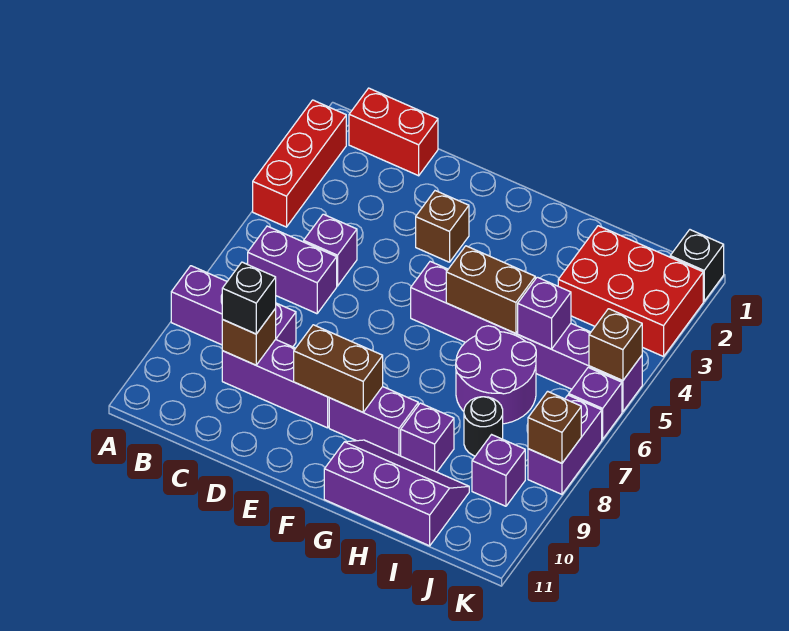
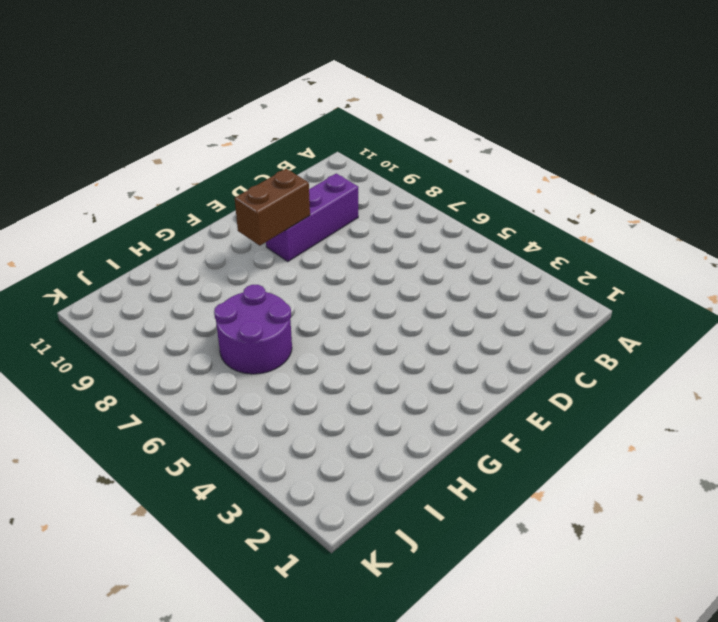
none -> red 1x3 brick [253,100,346,227]
none -> purple 1x3 brick [171,266,296,347]
none -> red 1x2 brick [349,88,438,176]

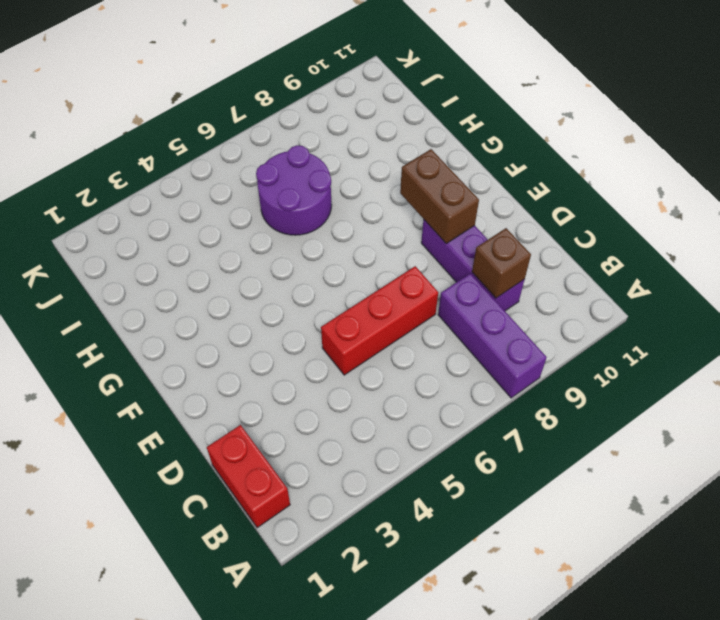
red 1x3 brick [321,266,438,375] -> red 1x3 brick moved to [253,100,346,227]
none -> purple 1x2 brick [248,226,337,314]
none -> purple 1x1 brick [304,214,357,286]
none -> brown 1x1 brick [416,191,469,262]

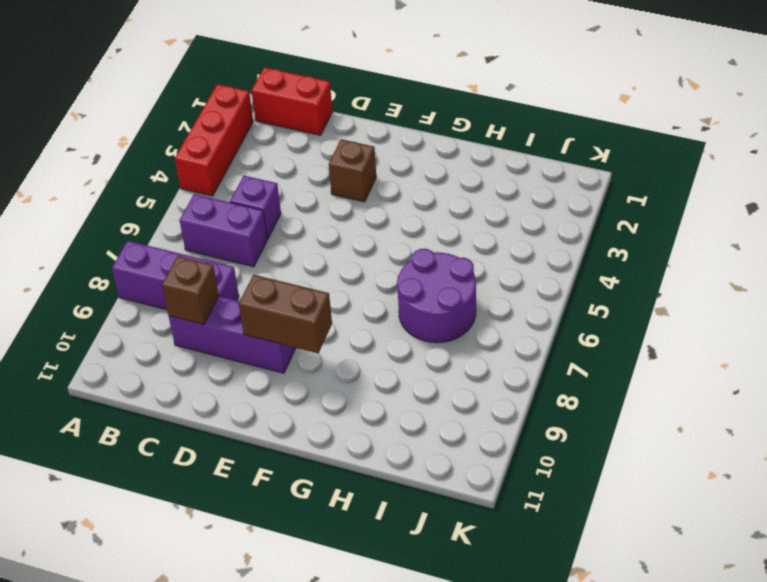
none -> purple 1x6 brick [411,261,642,412]
none -> purple 1x2 brick [329,387,418,456]
none -> purple 2x3 slope [324,440,469,546]

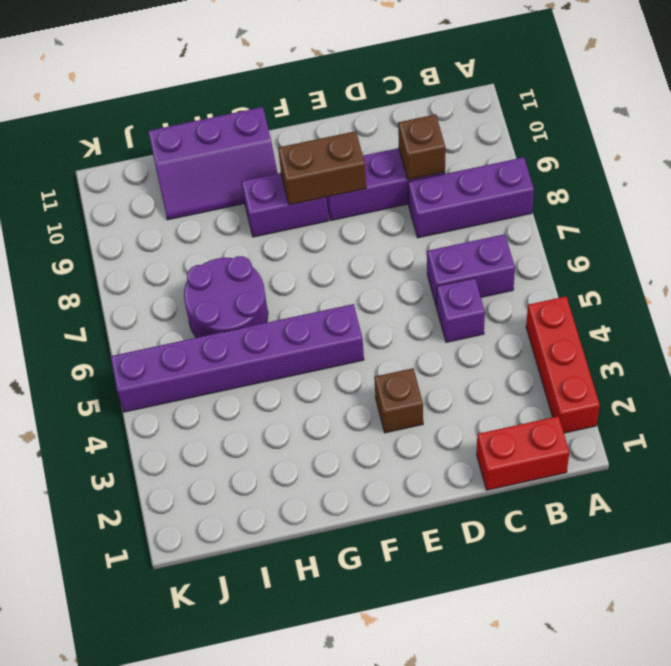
none -> purple 1x1 brick [401,403,454,472]
none -> red 2x3 brick [558,226,703,357]
none -> black 1x1 round brick [464,397,503,456]

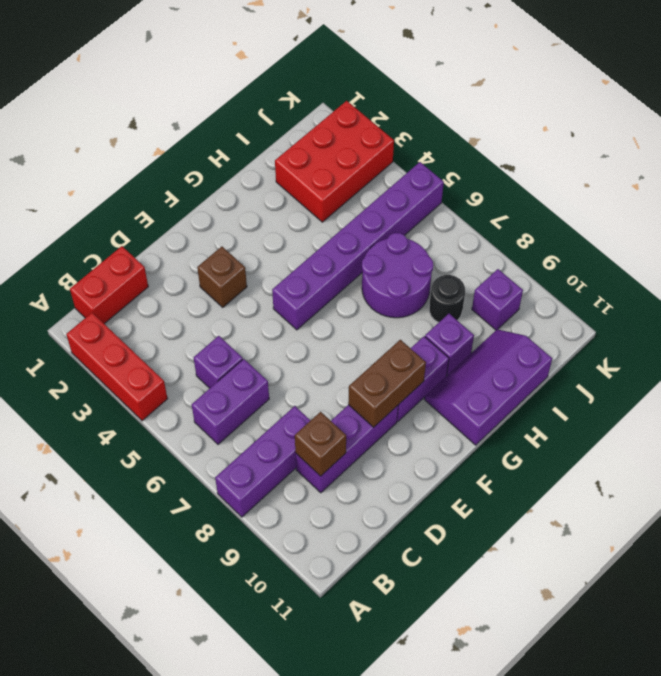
none -> black 1x1 brick [670,230,724,301]
none -> purple 1x1 brick [569,368,622,439]
none -> purple 1x2 brick [528,395,602,494]

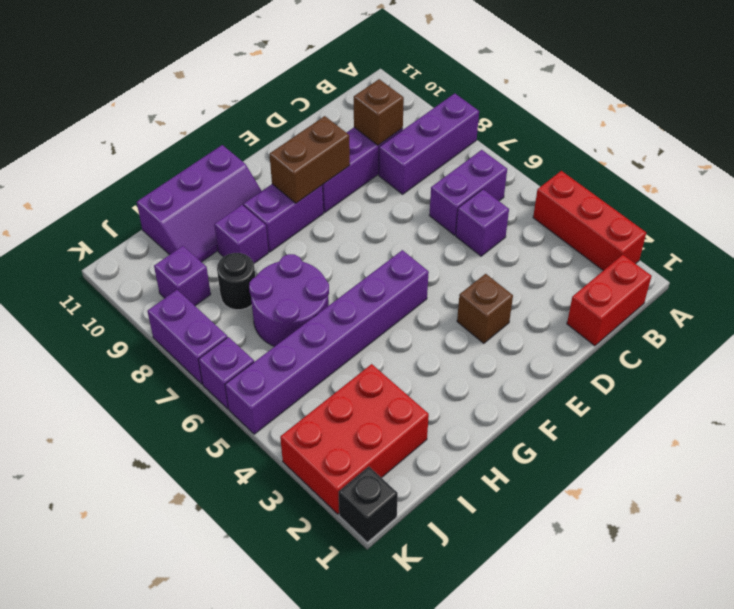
none -> brown 1x2 brick [446,246,535,333]
none -> purple 1x1 brick [518,277,571,349]
none -> brown 1x1 brick [589,309,642,381]

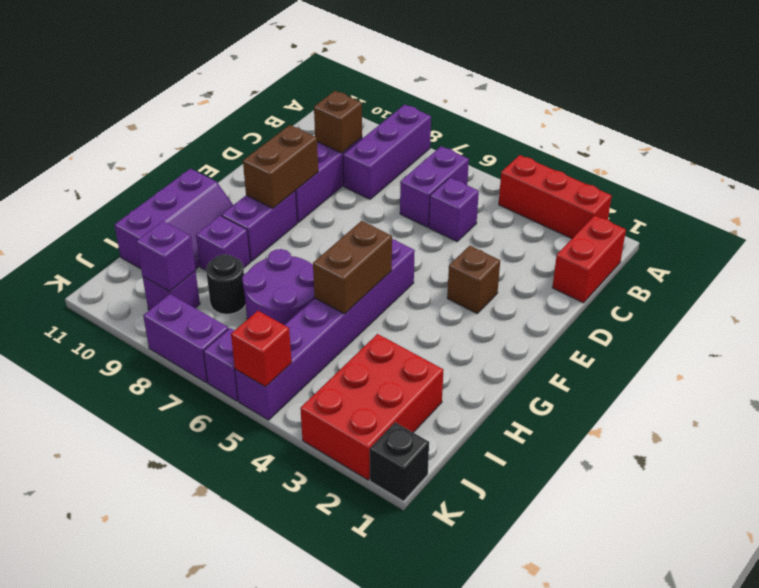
purple 1x1 brick [136,221,196,291] -> purple 1x1 brick moved to [518,277,571,349]
red 1x1 brick [231,311,292,387] -> brown 1x1 brick [589,309,642,381]
none -> brown 1x1 brick [528,391,581,463]
none -> black 1x1 brick [222,262,276,334]

